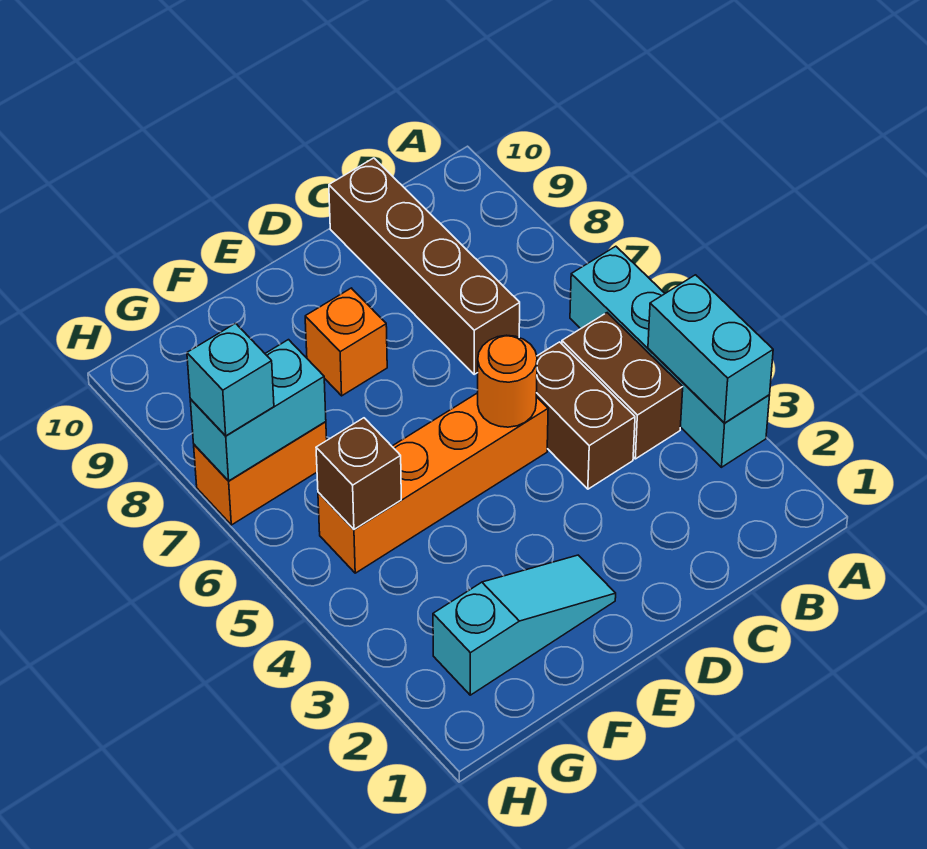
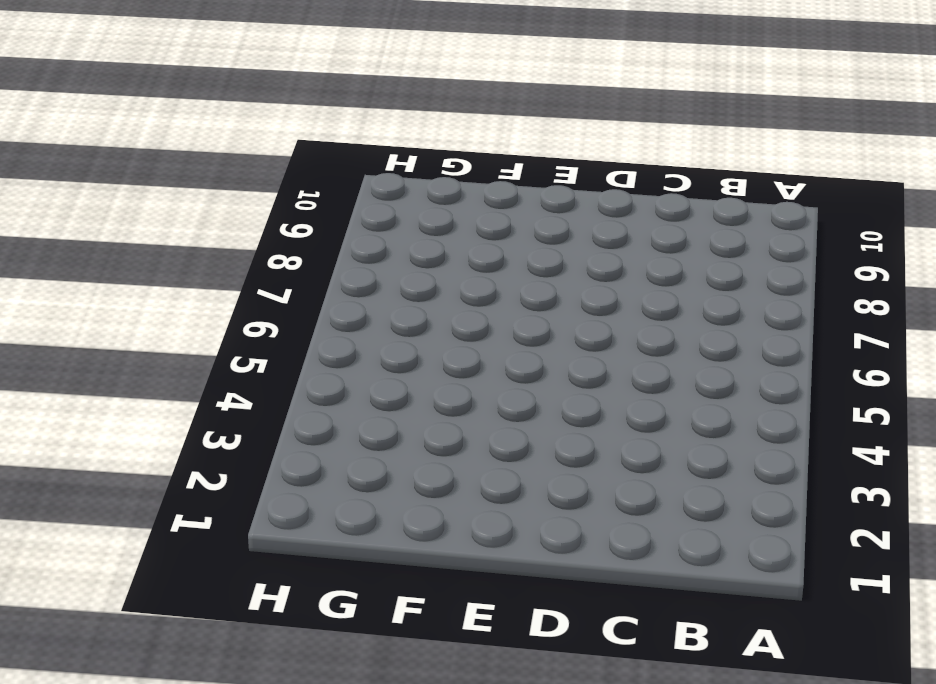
none -> cyan 1x4 brick [570,246,770,467]
none -> brown 1x2 brick [562,313,683,459]
none -> brown 1x2 brick [536,342,635,489]

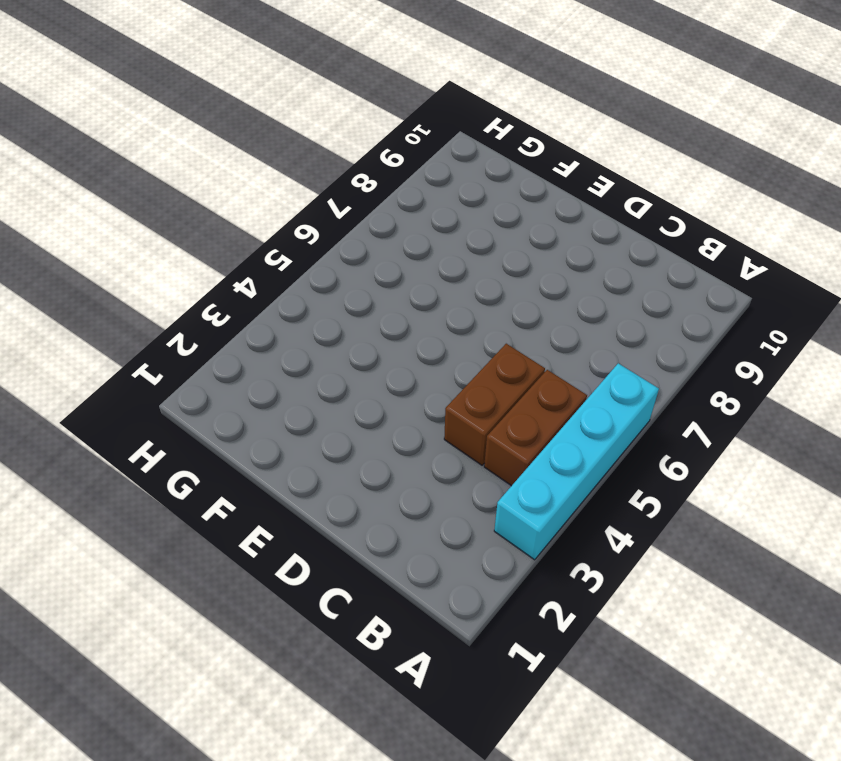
none -> brown 1x4 brick [329,158,520,374]
none -> orange 1x4 brick [318,393,548,573]
none -> cyan 1x3 slope [433,555,616,695]

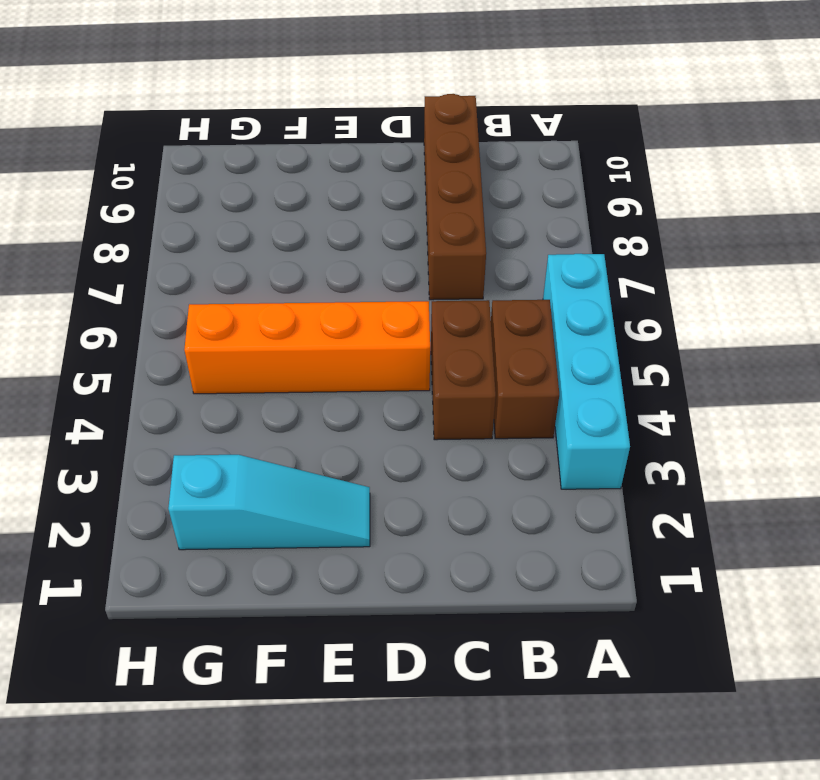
none -> orange 1x1 brick [305,288,387,396]
none -> orange 1x2 brick [194,422,327,525]
none -> cyan 1x2 brick [648,275,773,423]

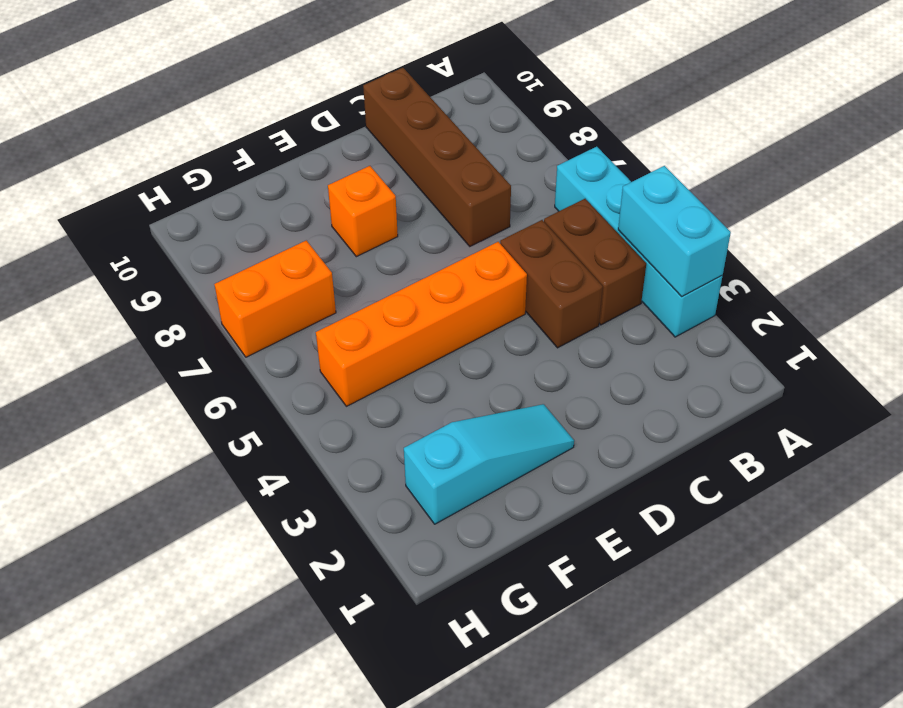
none -> orange 1x1 round brick [478,335,537,427]
none -> brown 1x1 brick [316,418,401,529]
none -> cyan 1x2 brick [190,340,326,481]

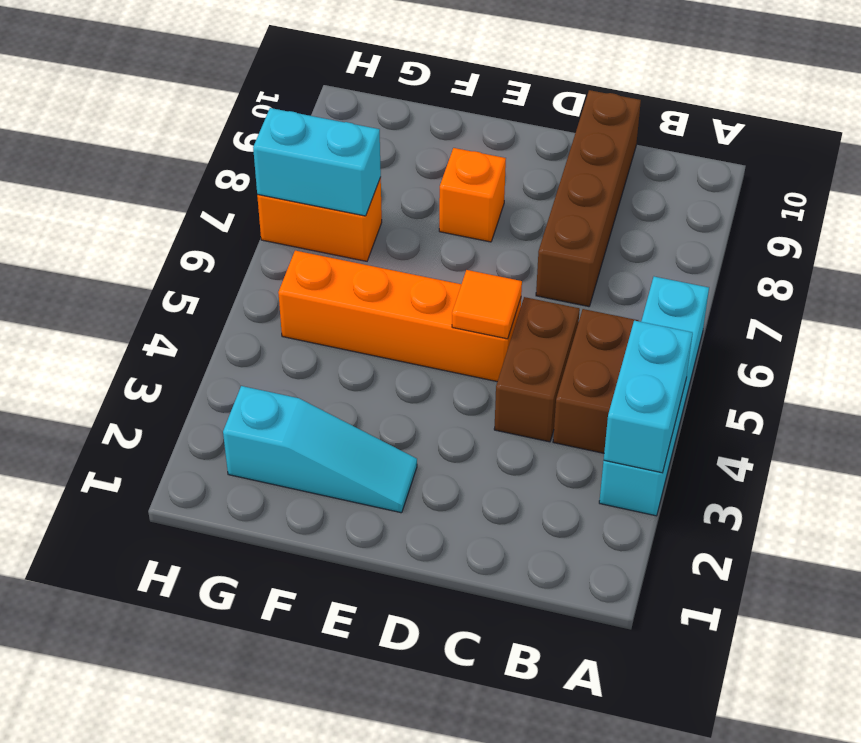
orange 1x1 tile [452,270,522,339] -> orange 1x1 round brick [478,335,537,427]
none -> brown 1x1 brick [316,418,401,529]
none -> cyan 1x1 brick [187,323,274,436]

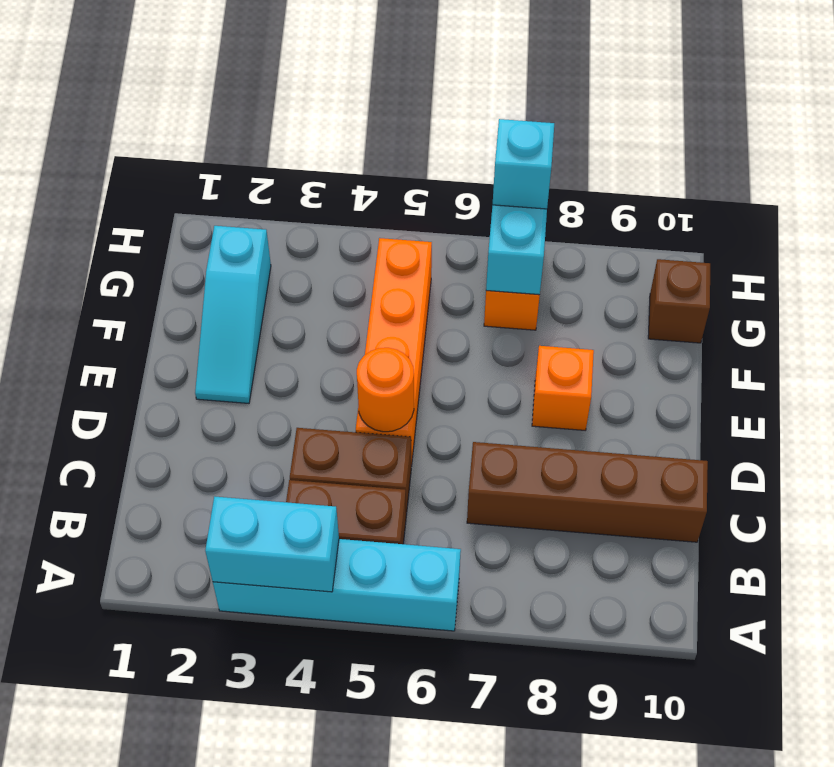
brown 1x1 brick [648,259,710,343] -> brown 1x1 brick moved to [316,418,401,529]

